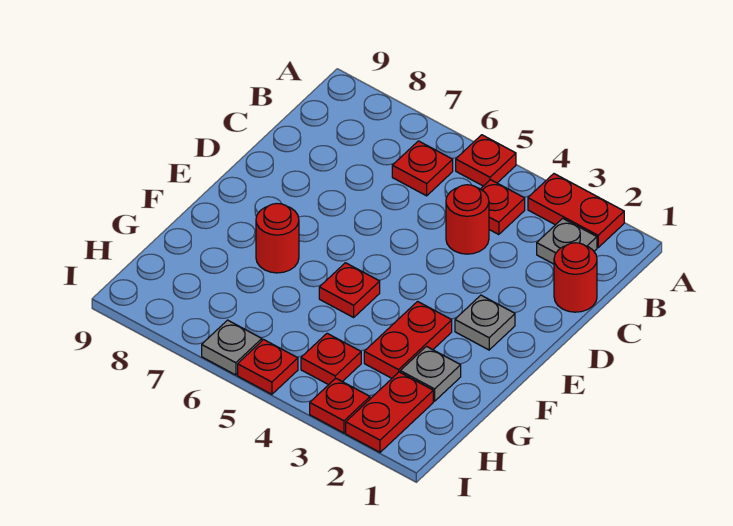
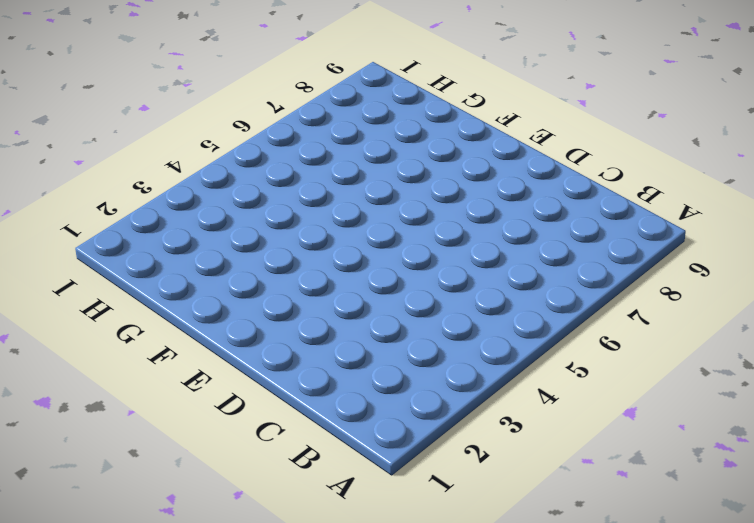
none -> red 1x2 plate [528,174,624,247]
none -> red 1x1 plate [456,135,516,186]
none -> grey 1x1 plate [537,218,597,264]

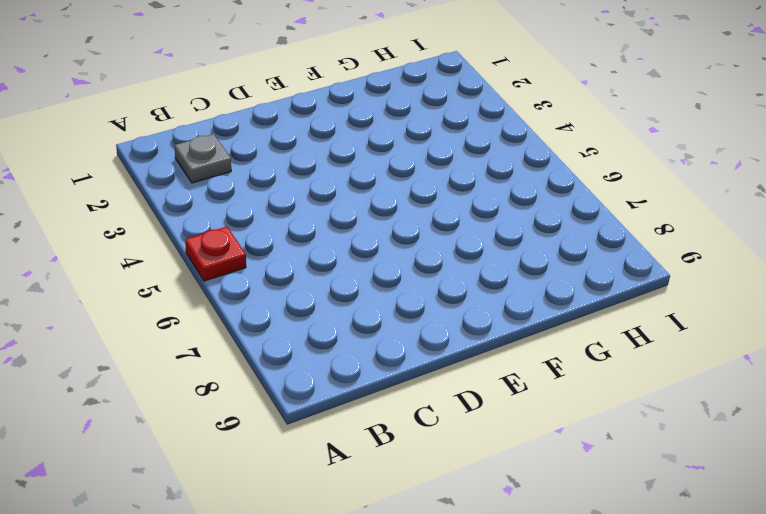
none -> red 1x2 plate [528,174,624,247]
none -> red 1x1 plate [481,180,525,235]
none -> red 1x1 plate [392,141,453,196]

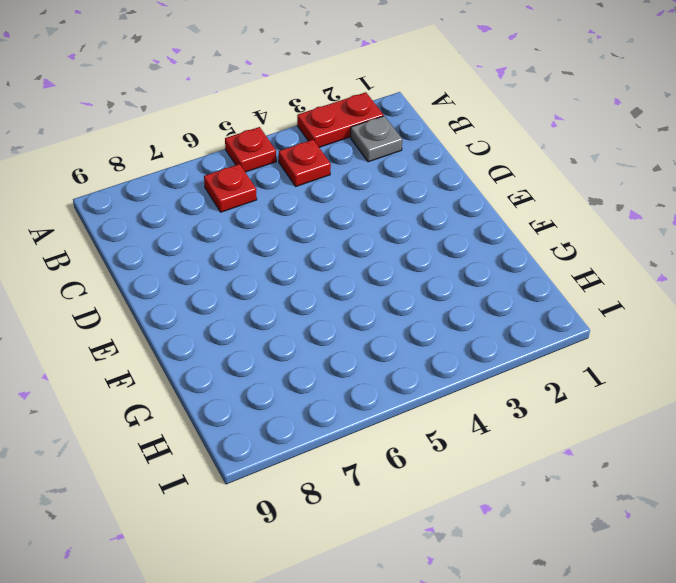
none -> red 1x1 round brick [554,243,597,312]
none -> red 1x1 round brick [446,185,489,254]
none -> grey 1x1 plate [455,295,515,350]

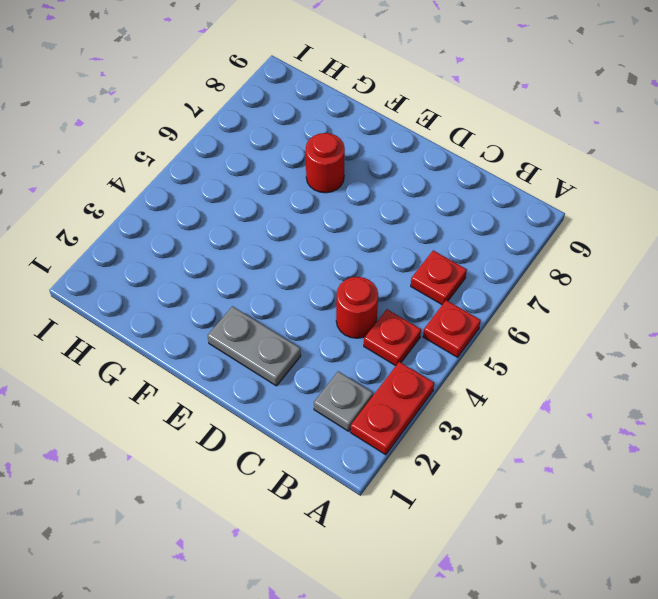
grey 1x2 plate [208,306,301,386] -> grey 1x1 plate [455,295,515,350]
none -> red 1x1 round brick [554,243,597,312]
none -> red 1x2 plate [364,302,452,378]
none -> red 1x1 plate [319,263,380,317]

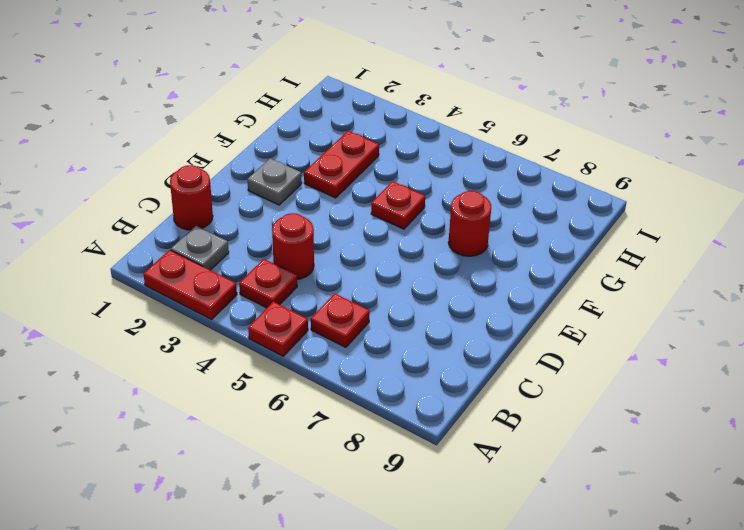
none -> grey 1x1 plate [400,346,461,401]
none -> red 1x2 plate [346,372,433,452]
none -> red 1x1 plate [301,333,361,385]

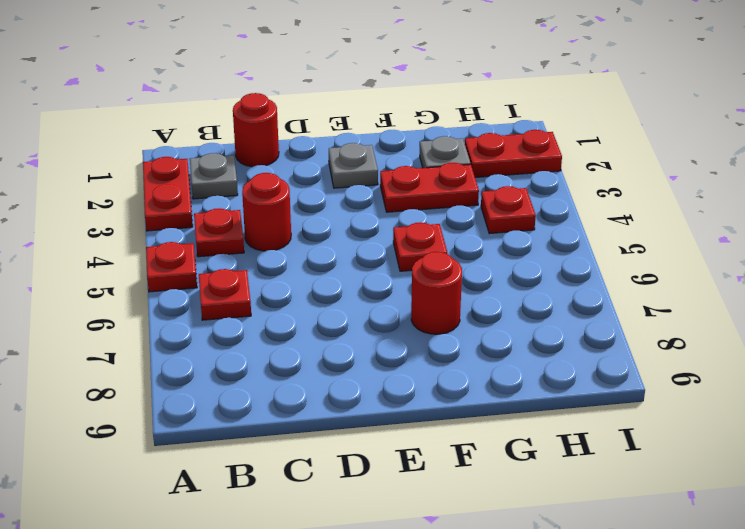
none -> red 1x1 plate [310,378,370,433]
none -> red 1x1 plate [238,340,298,394]
none -> grey 1x1 plate [202,320,262,375]

